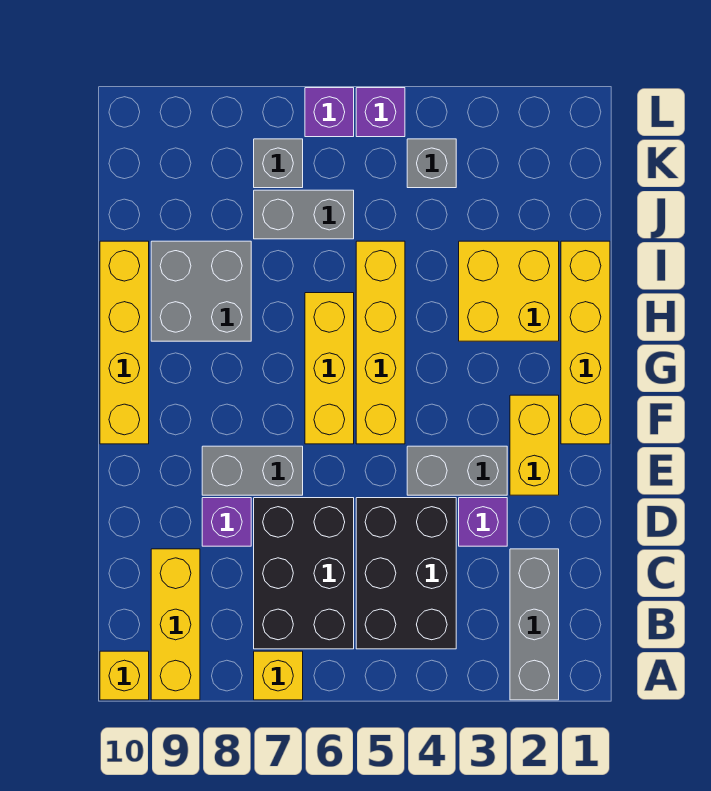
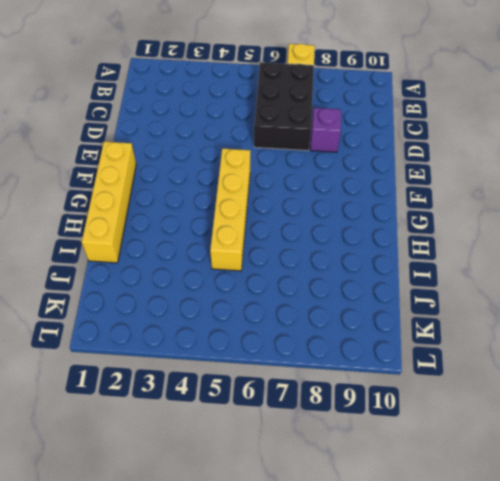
none -> grey 1x3 brick [510,549,559,700]
none -> yellow 1x3 brick [151,549,200,700]
none -> yellow 1x1 brick [100,651,149,700]

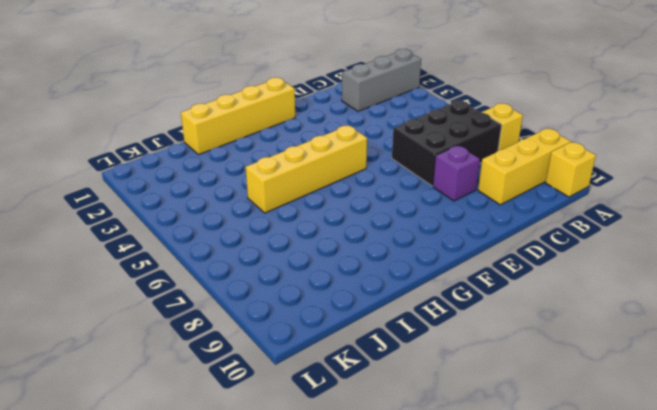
none -> black 2x3 brick [356,498,456,649]
none -> purple 1x1 brick [459,498,507,546]
none -> yellow 1x2 brick [510,395,559,495]

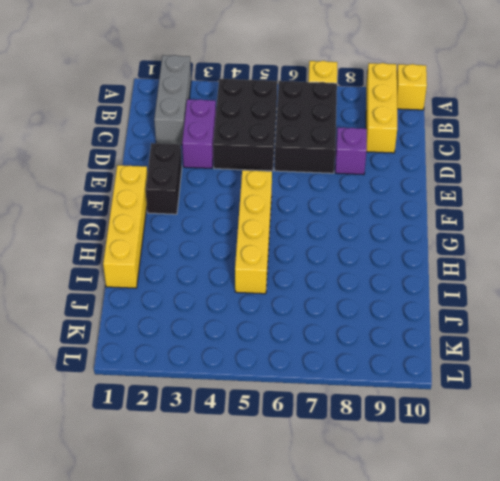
purple 1x2 brick [182,99,216,168] -> purple 1x1 brick [459,498,507,546]
black 1x2 brick [146,143,182,214] -> yellow 1x2 brick [510,395,559,495]
none -> grey 1x2 brick [407,446,507,495]
none -> grey 1x2 brick [202,446,303,495]
none -> yellow 1x3 brick [305,293,354,444]

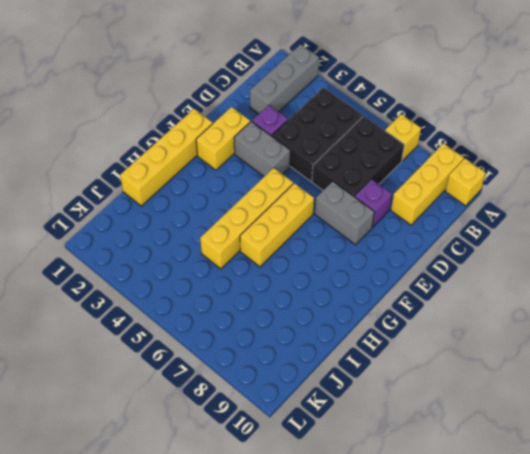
none -> yellow 1x4 brick [100,241,149,444]
none -> yellow 2x2 brick [459,241,559,341]
none -> grey 2x2 brick [151,241,251,341]

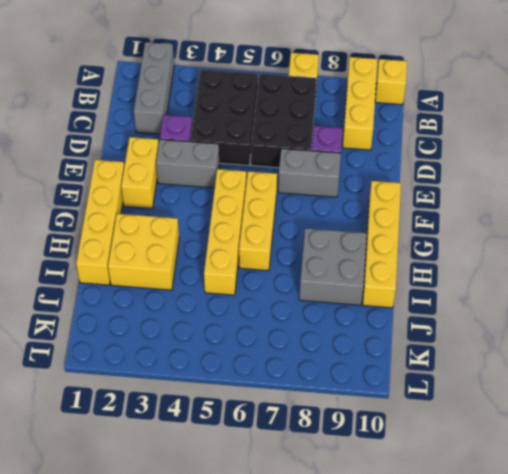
none -> grey 1x2 brick [254,190,354,239]
none -> grey 1x1 brick [407,139,456,188]
none -> grey 1x1 brick [254,139,303,188]

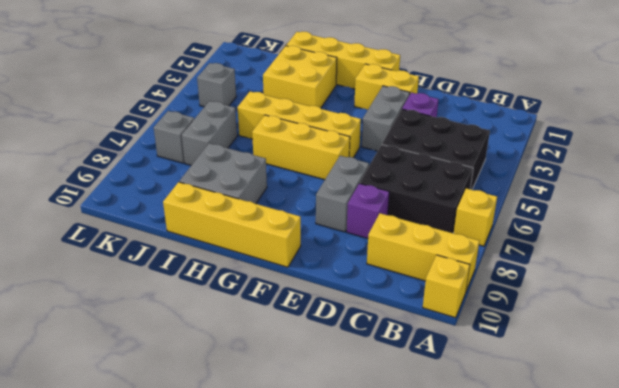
none -> grey 1x3 brick [510,549,559,700]
none -> purple 1x1 brick [356,88,405,137]
none -> purple 1x1 brick [305,88,354,137]

